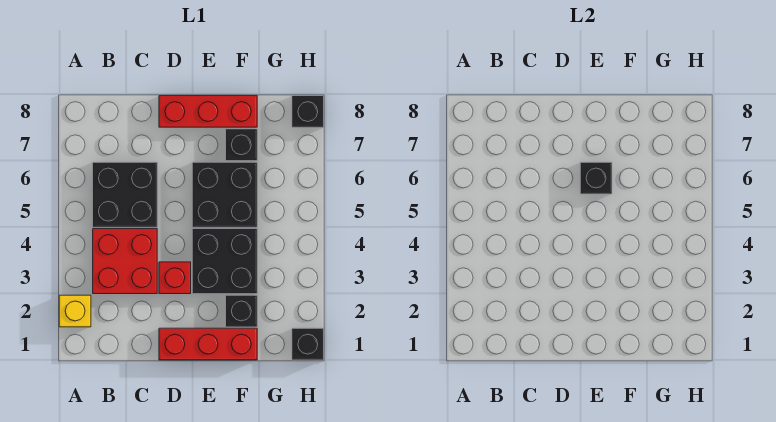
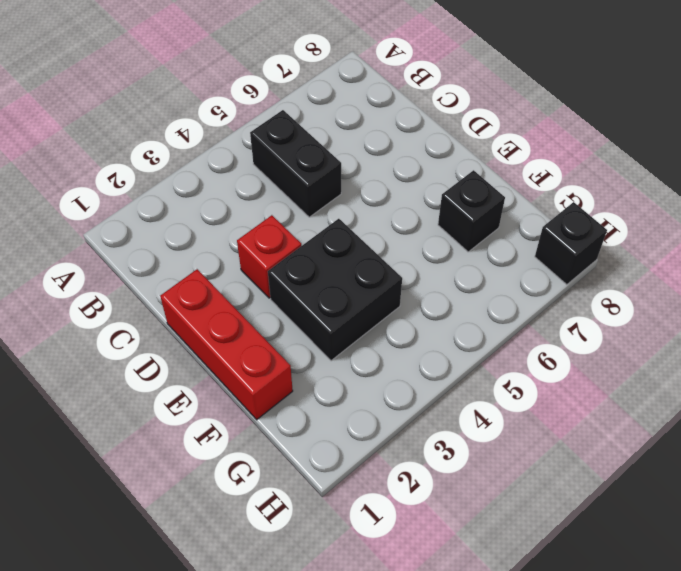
black 1x2 brick [250,110,341,217] -> black 2x2 brick [93,162,157,227]
none -> yellow 1x1 brick [59,295,91,327]
none -> red 2x2 brick [93,229,157,294]
none -> red 1x3 brick [159,96,257,127]

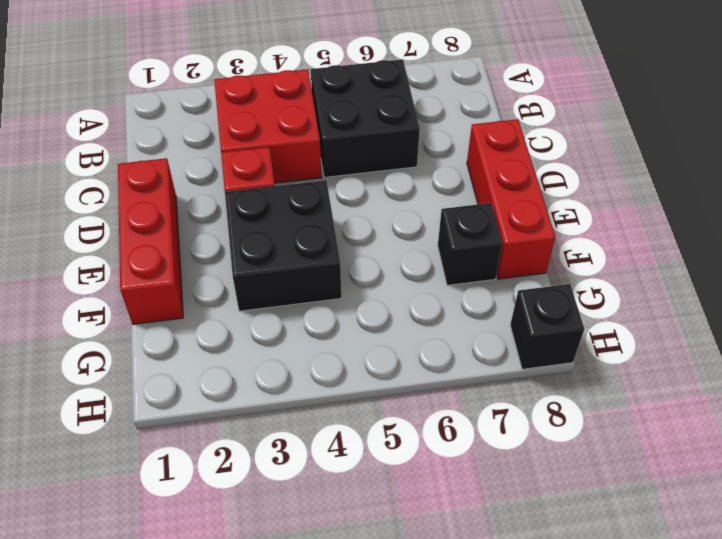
none -> yellow 1x1 brick [59,295,91,327]
none -> black 2x2 brick [192,162,257,227]
none -> black 1x1 brick [226,295,257,327]

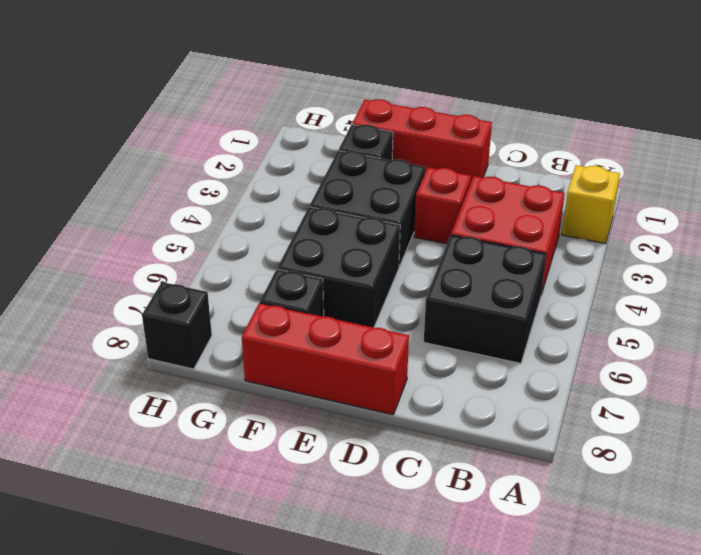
none -> black 1x1 brick [292,328,324,360]
none -> black 1x1 brick [580,162,612,194]

